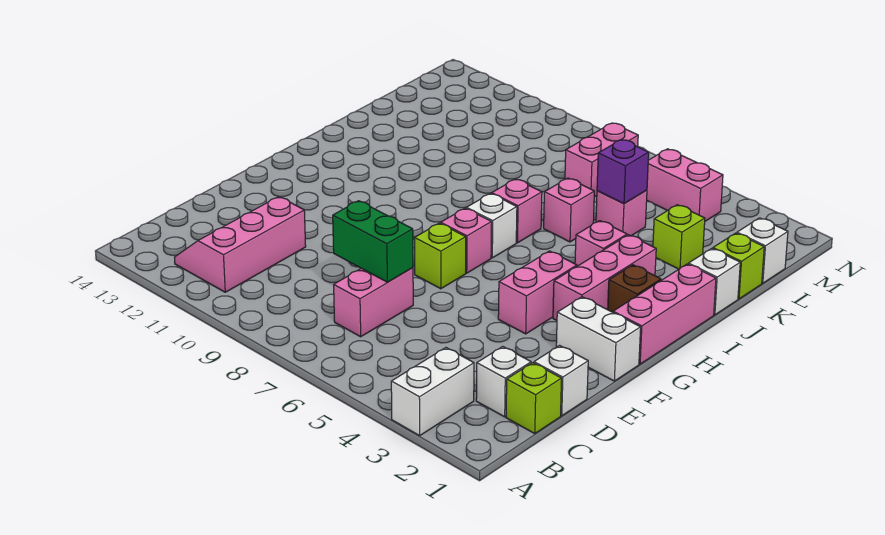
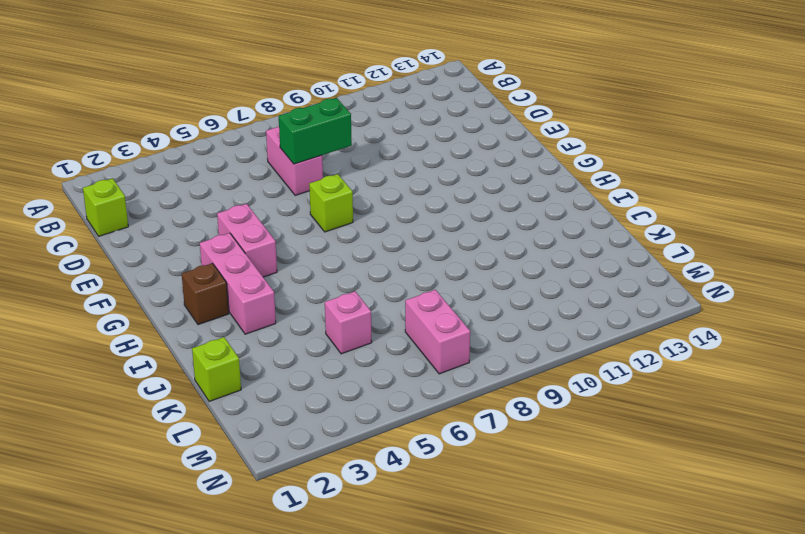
none -> white 1x2 brick [391,348,474,436]
none -> pink 2x3 slope [175,196,306,292]
none -> white 1x1 brick [476,347,531,417]

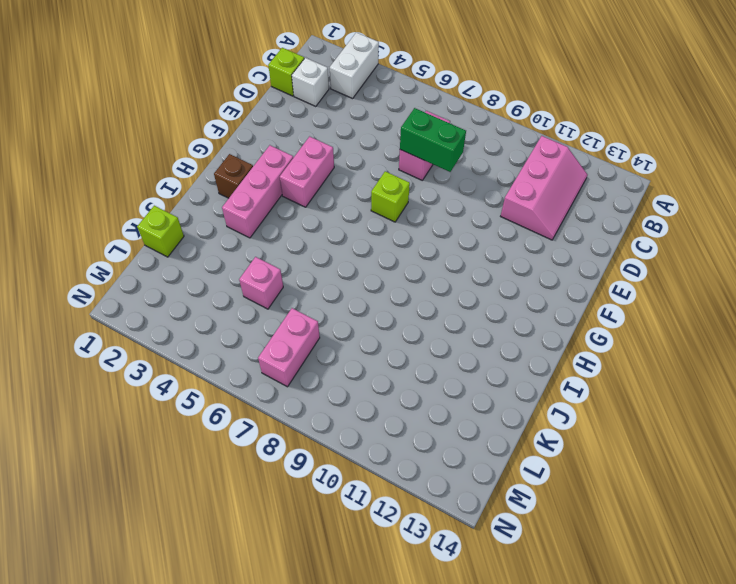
none -> white 1x1 brick [534,346,588,416]
none -> white 1x2 brick [556,297,641,381]
none -> pink 1x3 brick [613,264,716,364]

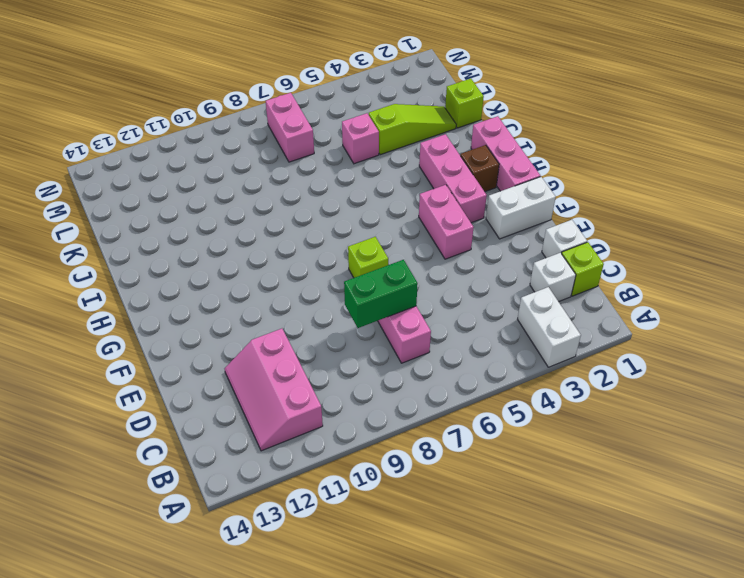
lime 1x3 slope [368,104,456,155] -> lime 1x1 brick [653,205,705,269]
none -> pink 1x1 brick [441,208,492,273]
none -> white 1x1 brick [466,193,517,258]
none -> pink 1x1 brick [575,221,627,266]

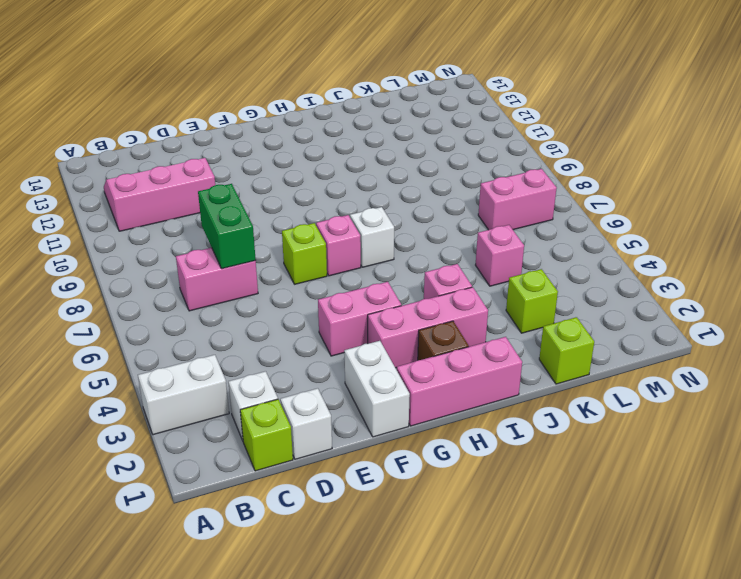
none -> pink 1x1 brick [492,179,542,243]
none -> white 1x1 brick [689,248,740,315]
none -> pink 1x1 brick [544,178,594,242]

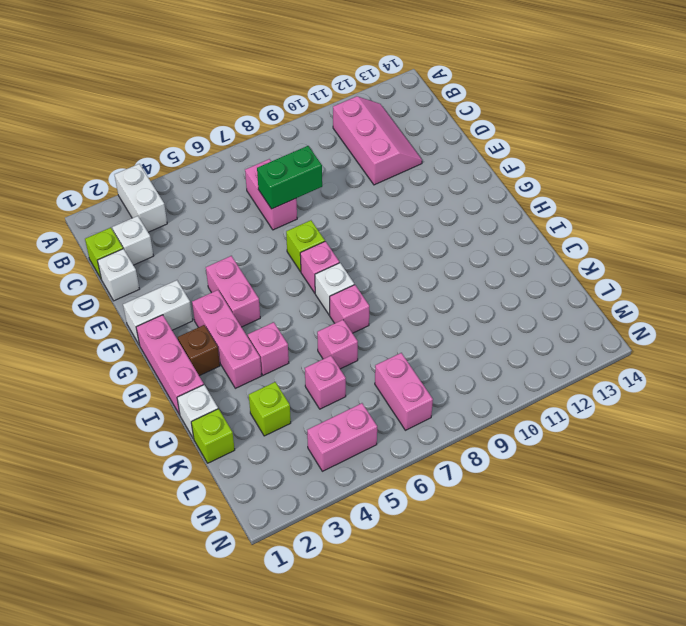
none -> white 1x1 brick [737,218,788,283]
none -> purple 1x1 brick [597,139,649,203]

